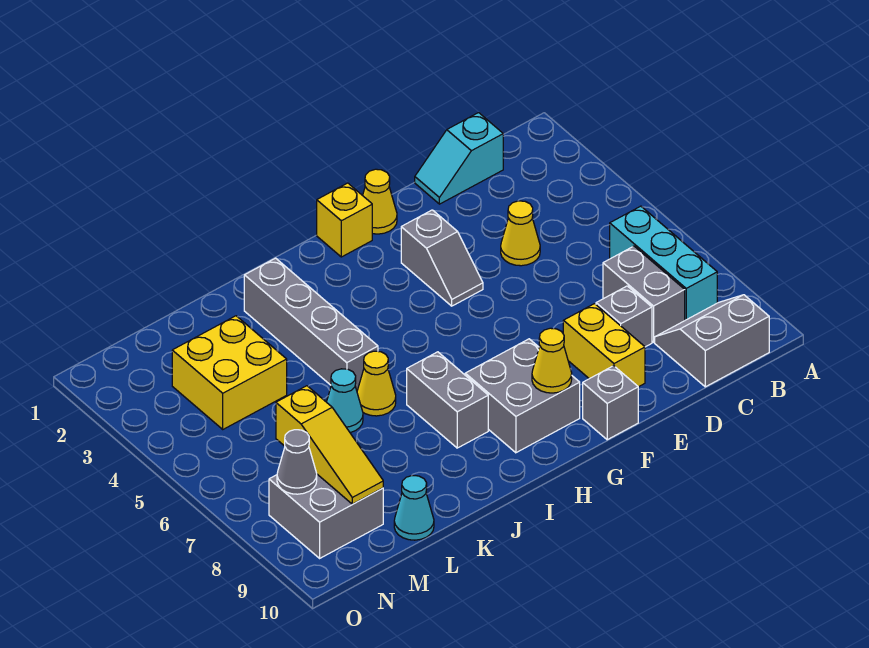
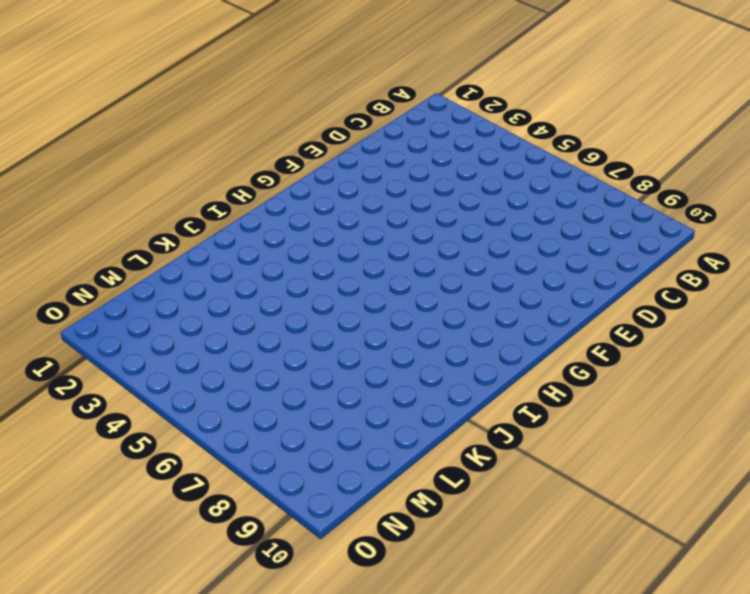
none -> cyan 1x3 brick [610,206,717,320]
none -> grey 2x2 slope [655,295,769,387]
none -> cyan 1x2 slope [415,113,503,204]

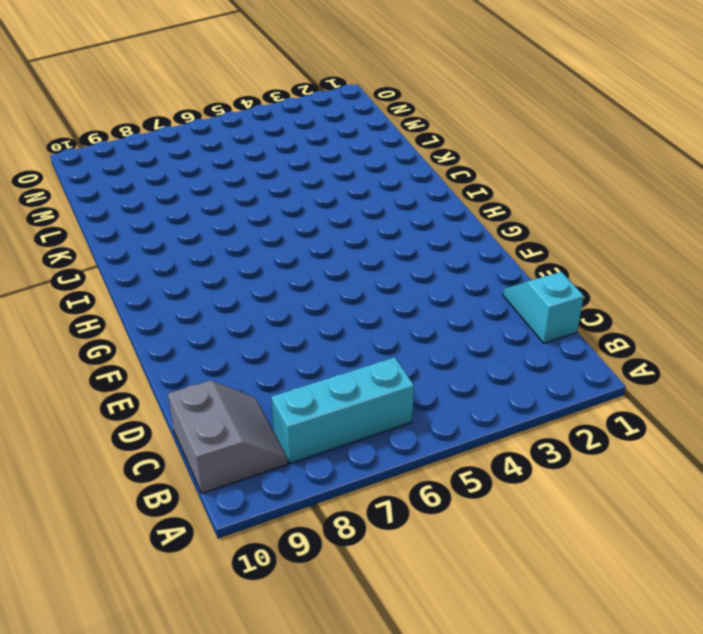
none -> grey 1x2 brick [603,246,685,342]
none -> yellow 1x1 cone [501,201,540,266]
none -> grey 1x1 brick [596,286,652,347]

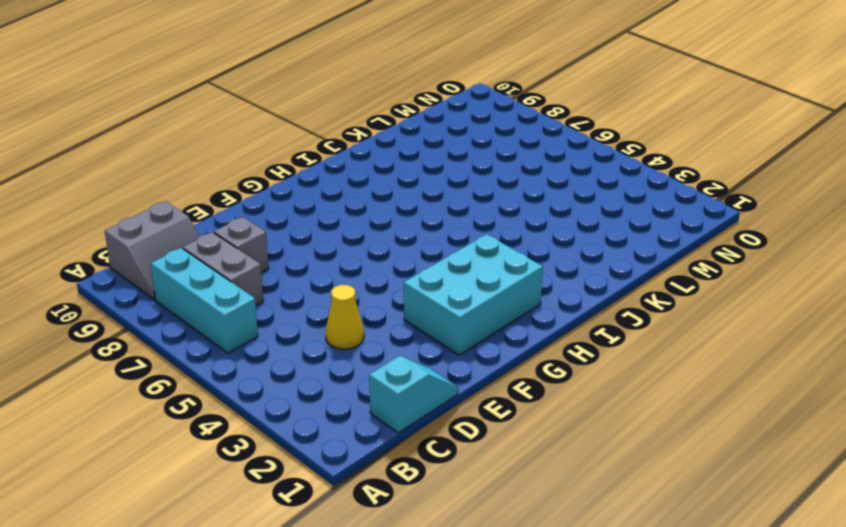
cyan 2x3 brick [404,234,543,355] -> grey 1x2 slope [401,210,483,306]
none -> yellow 1x2 brick [563,304,645,387]
none -> yellow 1x1 cone [363,169,397,234]
none -> grey 1x1 brick [583,366,638,440]

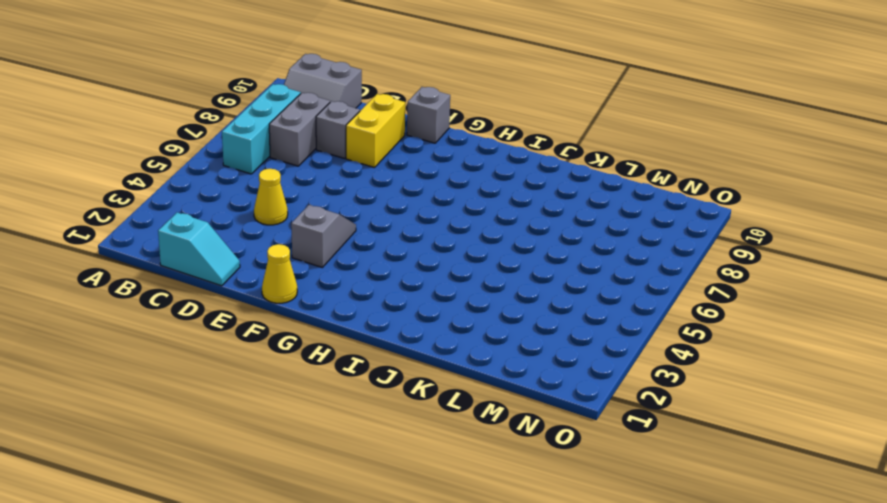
none -> yellow 1x1 brick [317,183,372,257]
none -> grey 2x2 brick [465,339,580,453]
none -> grey 1x2 brick [407,352,488,448]

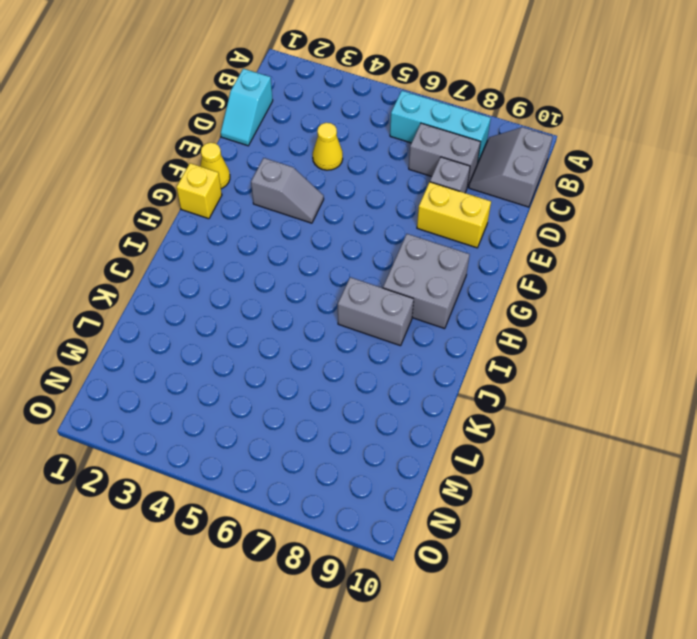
none -> grey 1x1 brick [583,366,638,440]
none -> grey 1x4 brick [244,258,378,390]
none -> yellow 1x1 cone [357,351,396,416]

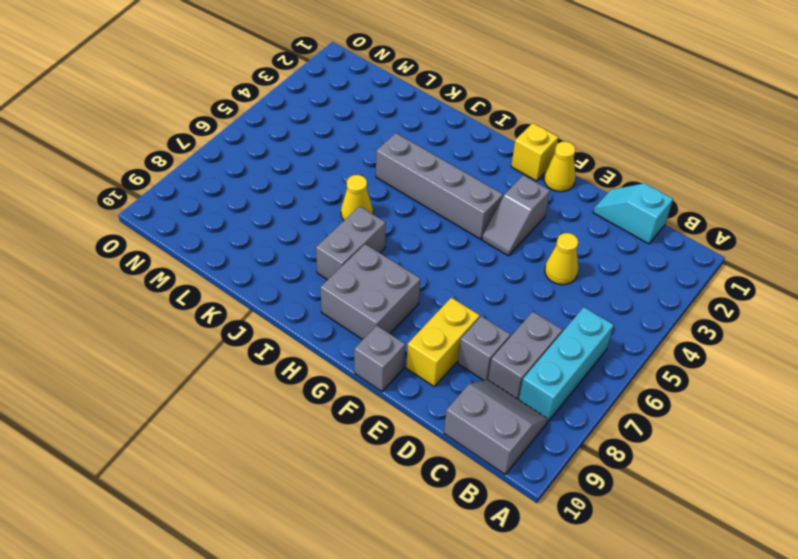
grey 1x4 brick [376,133,503,239] -> grey 1x4 brick turned to [244,258,378,390]
none -> cyan 1x1 cone [327,369,363,433]
none -> yellow 2x2 brick [172,316,287,429]
none -> cyan 1x1 cone [394,476,434,540]

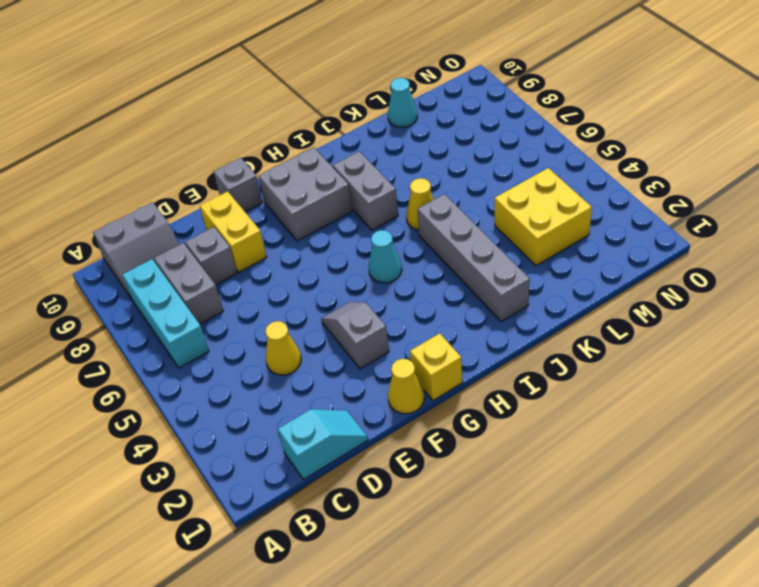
cyan 1x1 cone [369,230,402,283] -> cyan 1x1 cone moved to [327,369,363,433]
none -> grey 2x2 brick [269,474,383,558]
none -> yellow 1x1 cone [532,328,572,393]
none -> yellow 1x3 slope [276,386,383,504]

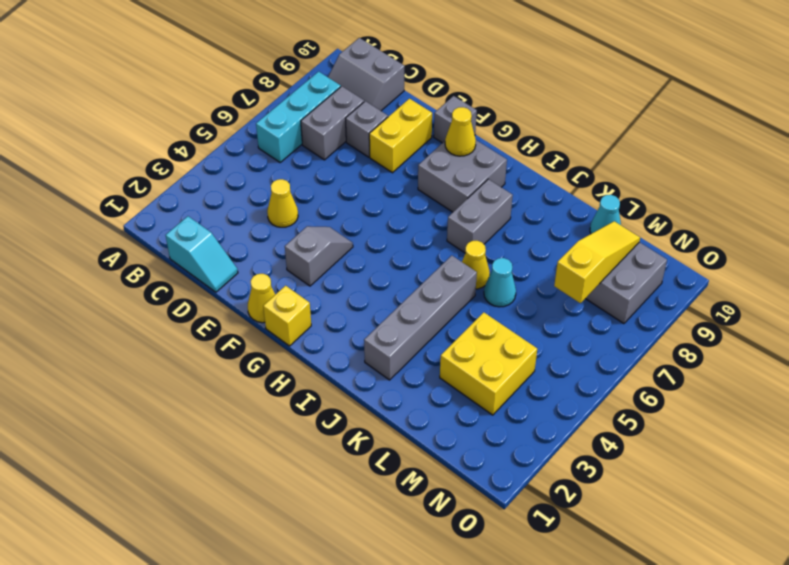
none -> grey 1x1 cone [277,430,317,494]

